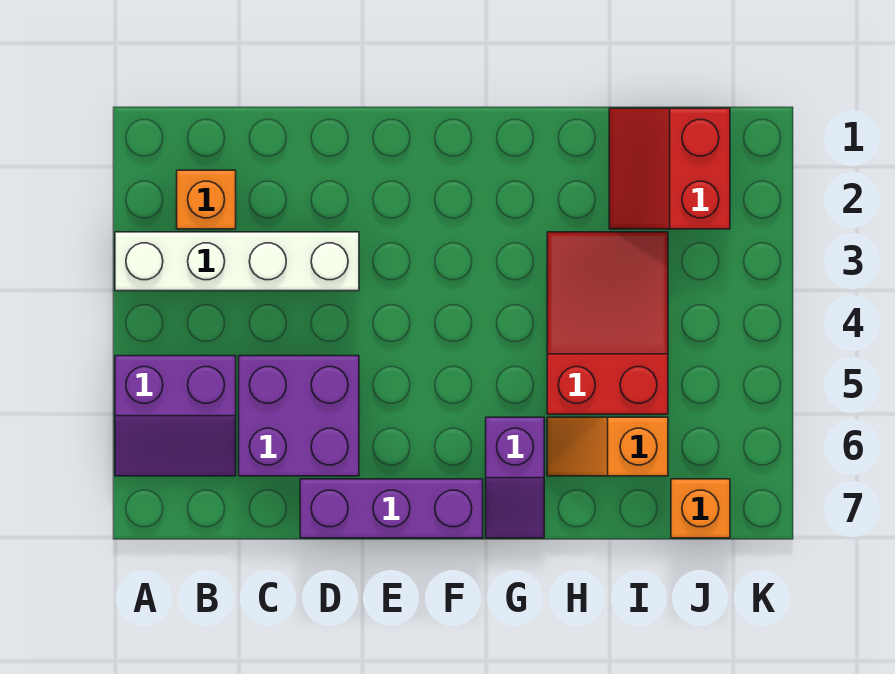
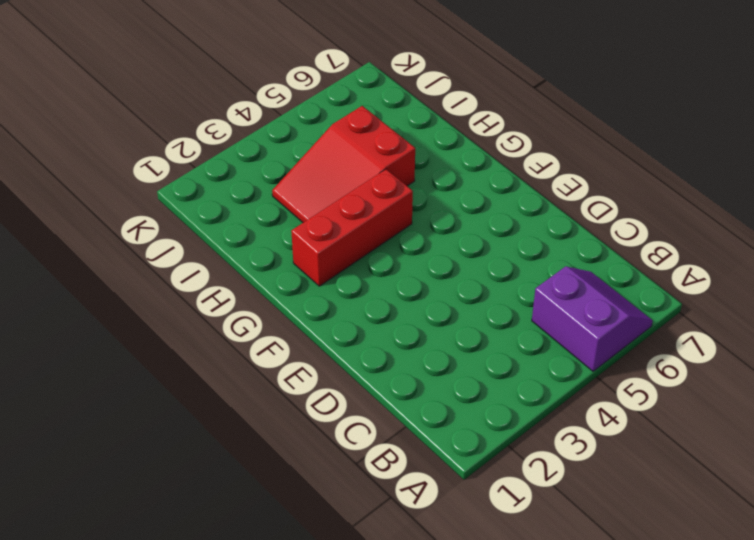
red 1x3 brick [291,169,413,286] -> none
none -> white 1x4 brick [115,232,359,291]
none -> orange 1x1 brick [177,170,236,229]

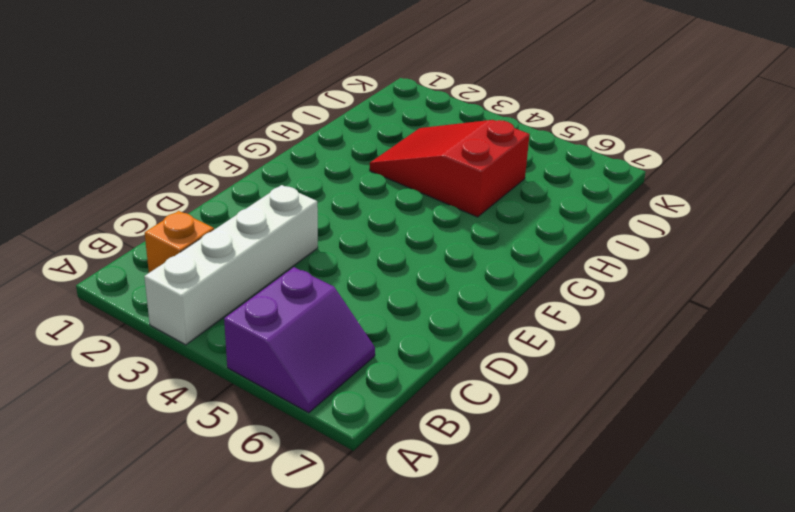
none -> purple 2x2 brick [239,356,359,476]
none -> purple 1x3 brick [300,479,483,538]

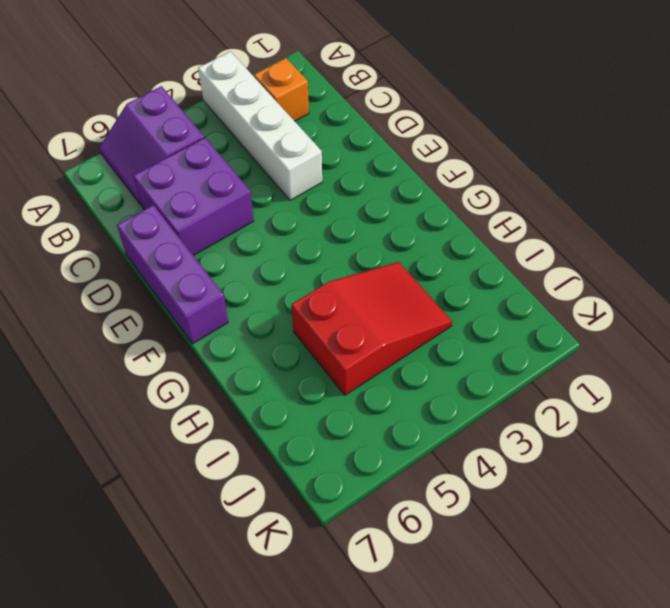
none -> purple 1x2 slope [486,417,544,538]
none -> orange 1x2 slope [547,417,668,476]

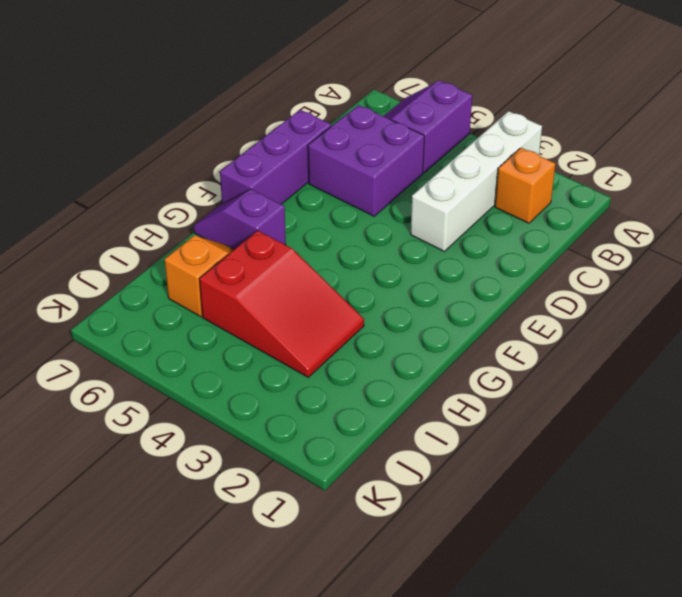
none -> red 2x2 slope [609,108,730,229]
none -> orange 1x1 brick [671,479,730,538]

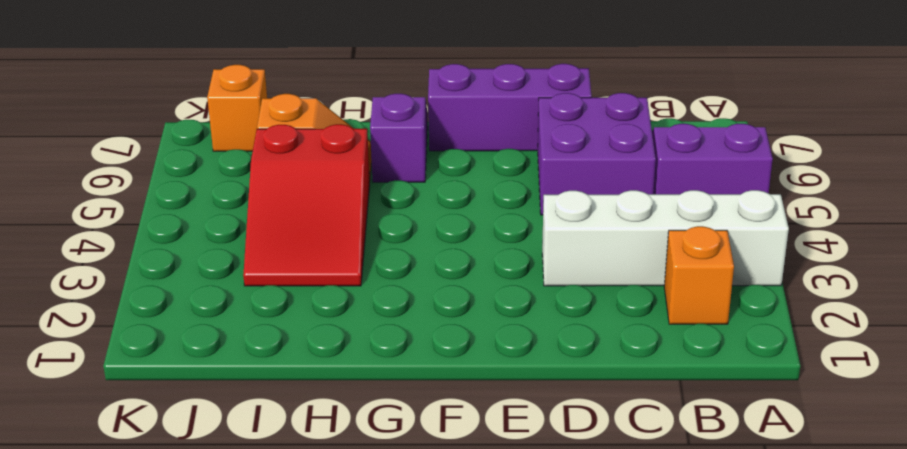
none -> red 2x2 slope [609,108,730,229]

